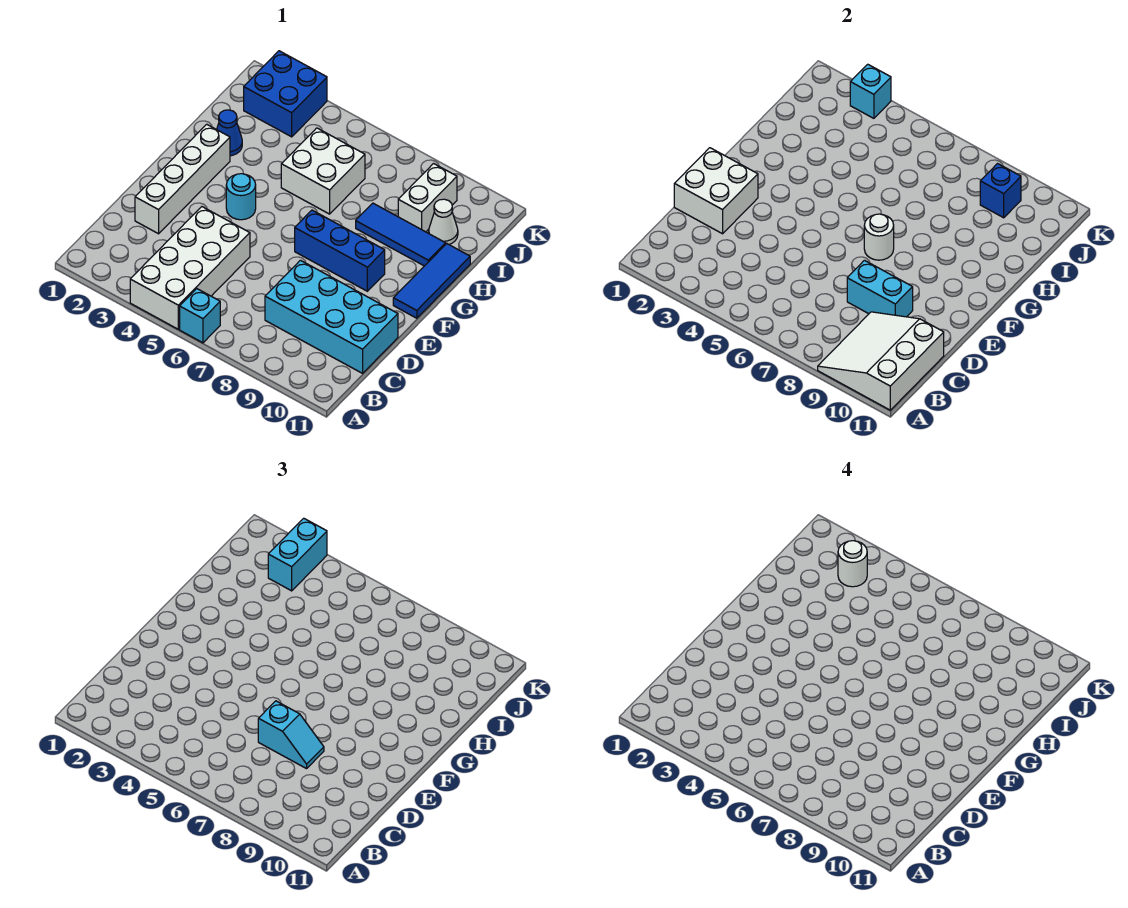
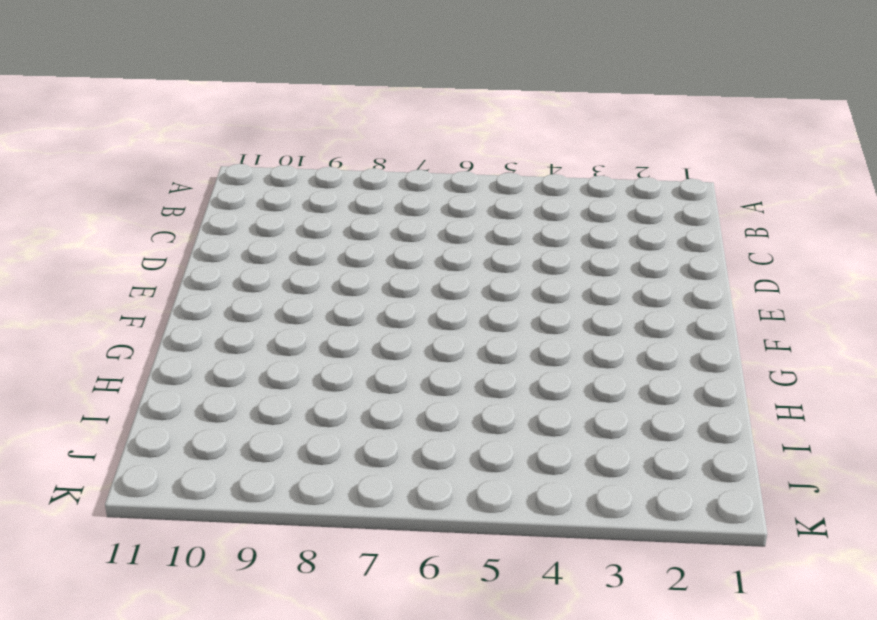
none -> white 2x4 brick [130,207,250,329]
none -> cyan 1x1 brick [180,289,220,343]
none -> cyan 2x4 brick [265,260,398,373]

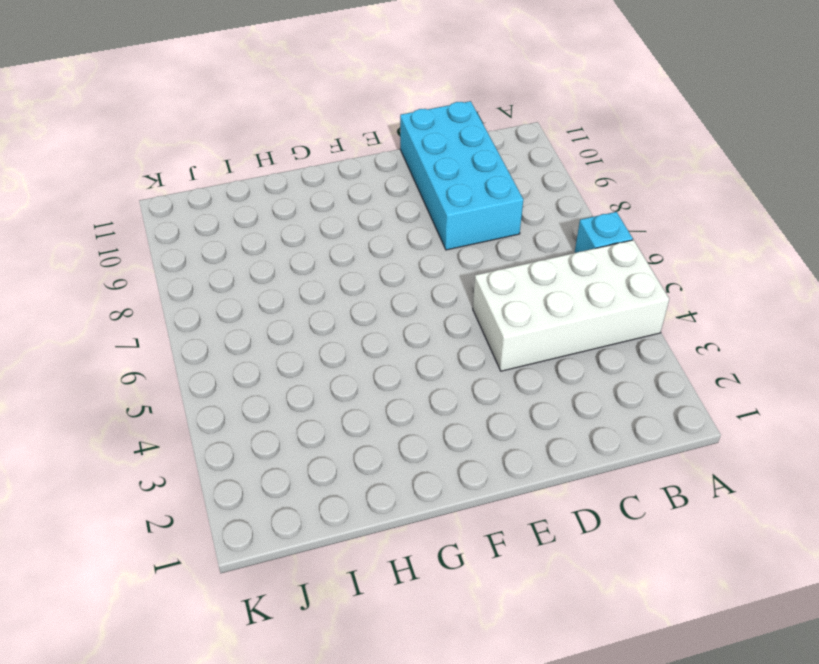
none -> white 1x4 brick [135,124,230,234]
none -> cyan 1x1 round brick [226,174,256,220]
none -> blue 1x3 brick [295,210,385,291]

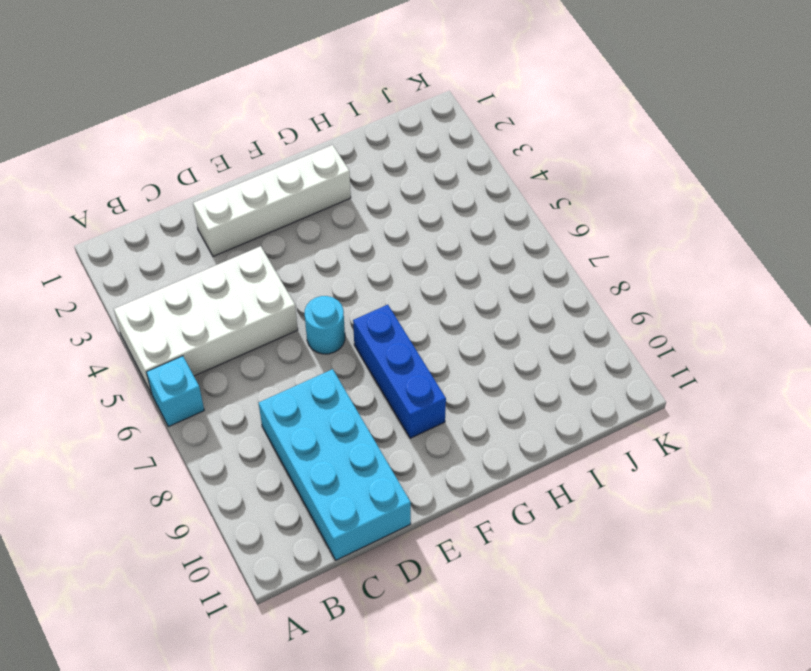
cyan 1x1 round brick [305,296,345,354] -> cyan 1x1 round brick moved to [226,174,256,220]
none -> blue 1x3 tile [393,244,470,318]
none -> blue 1x1 cone [217,110,242,156]
none -> white 2x2 brick [281,128,365,214]

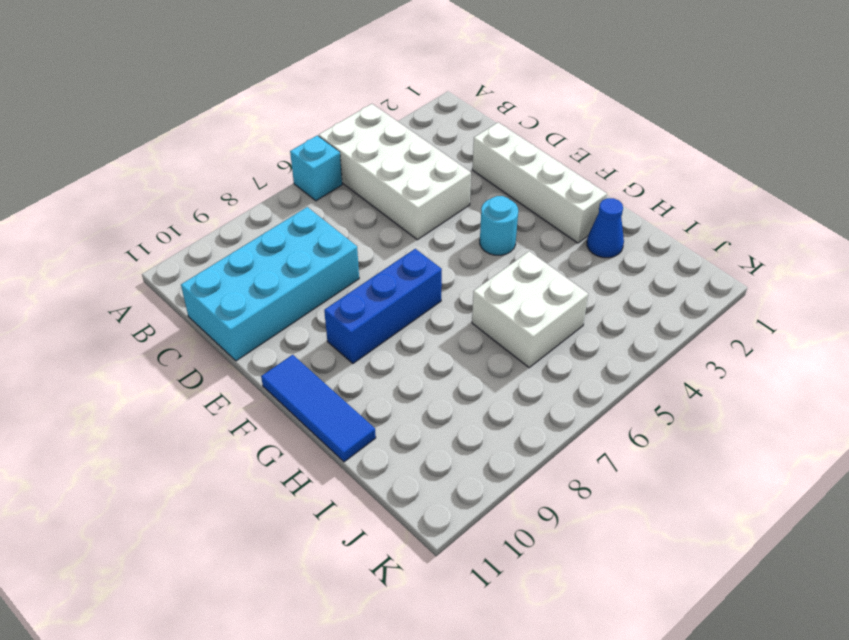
none -> blue 1x3 tile [356,203,446,266]
none -> white 1x2 brick [398,164,457,232]
none -> white 1x1 cone [429,199,458,244]

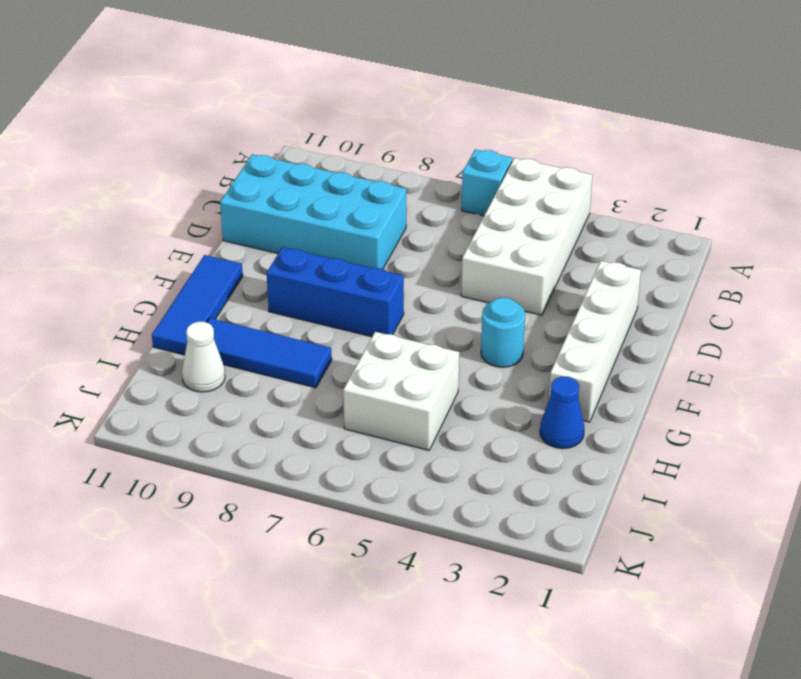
none -> white 1x2 brick [398,164,457,232]
none -> blue 2x2 brick [244,51,327,137]
none -> white 3x3 slope [818,312,944,410]

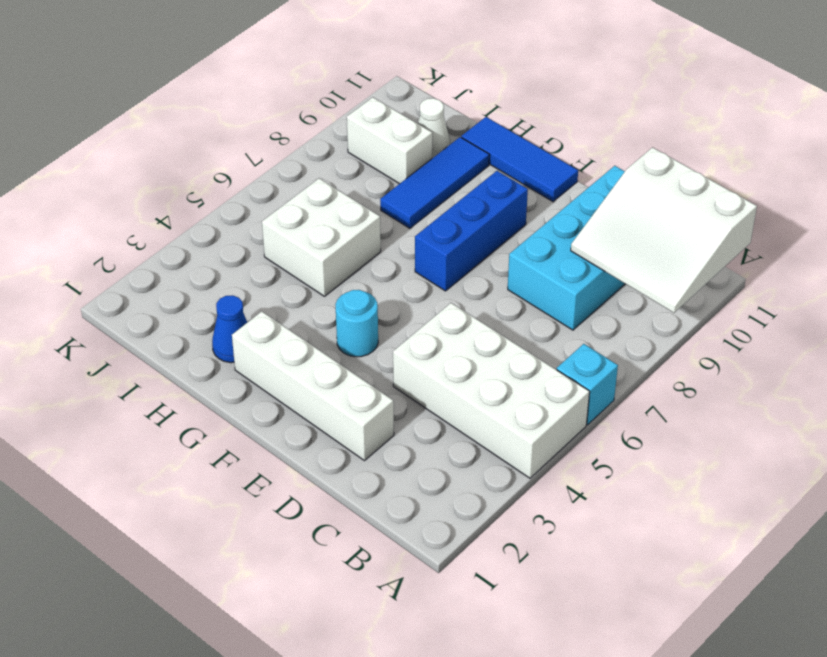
none -> blue 2x2 brick [244,51,327,137]
none -> white 2x2 brick [674,148,758,234]
none -> cyan 1x2 brick [847,260,913,317]

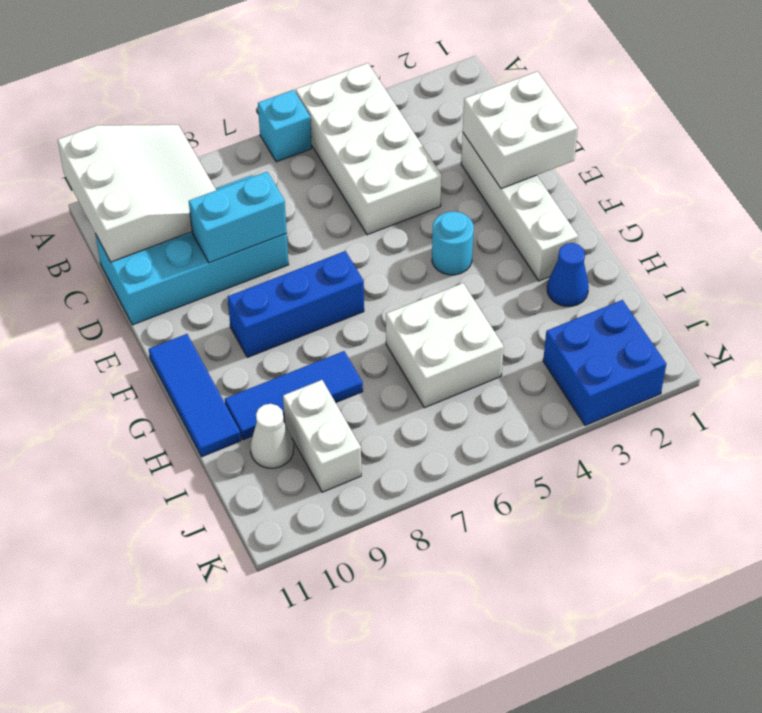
none -> white 1x1 round brick [864,214,894,260]
none -> blue 1x1 brick [980,164,1021,218]
none -> cyan 1x1 brick [850,64,891,118]

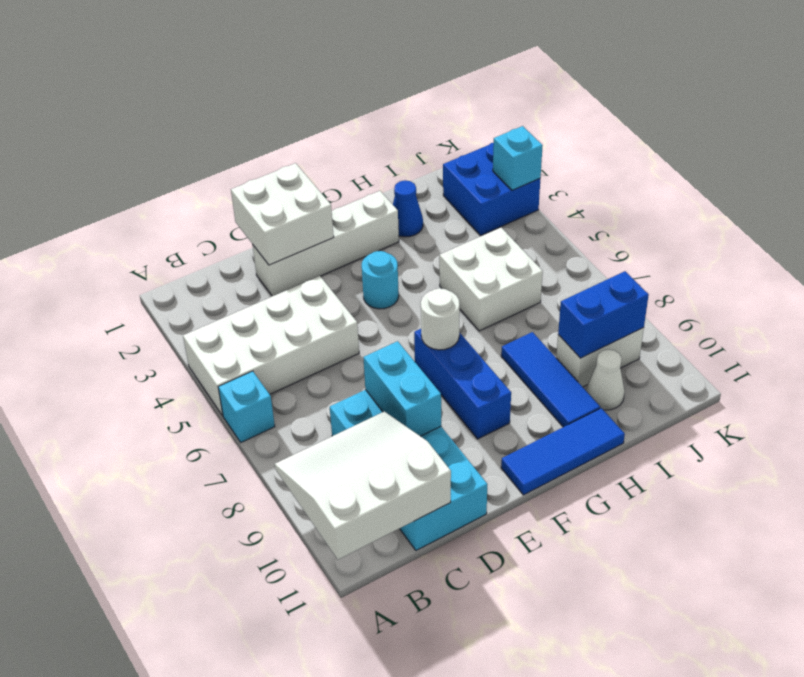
blue 1x2 brick [558,271,649,358] -> blue 1x1 brick [980,164,1021,218]
none -> cyan 1x2 slope [258,701,324,769]
none -> cyan 1x2 brick [268,518,327,591]
none -> white 1x1 round brick [838,541,867,587]

